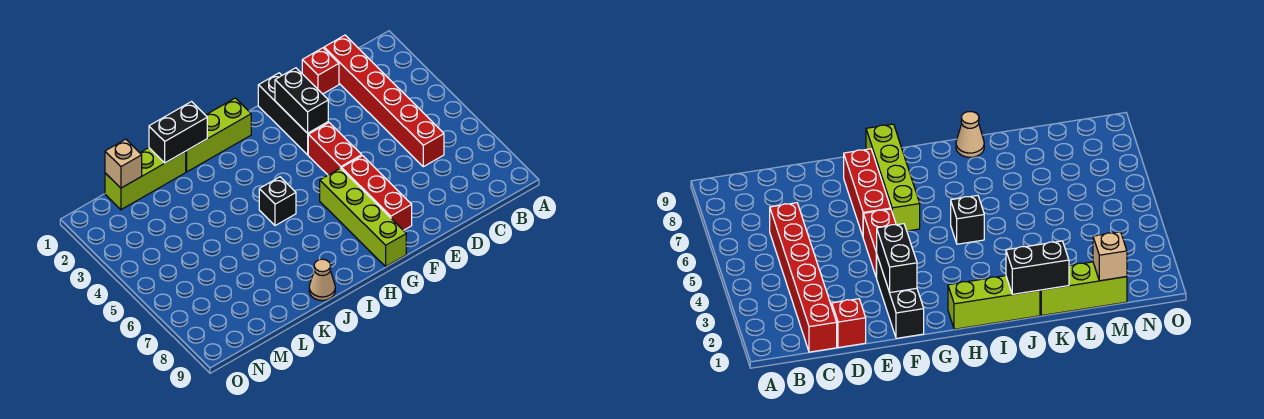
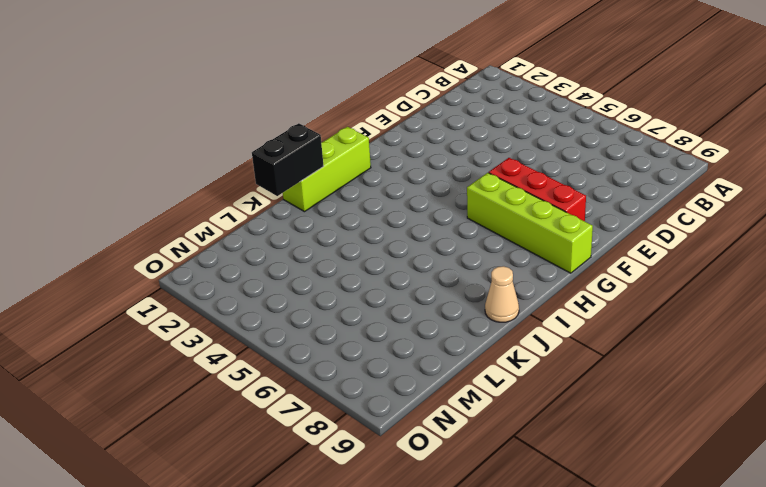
none -> red 1x6 brick [324,35,444,167]
none -> red 1x1 brick [302,48,339,94]
none -> black 1x3 brick [258,73,328,155]

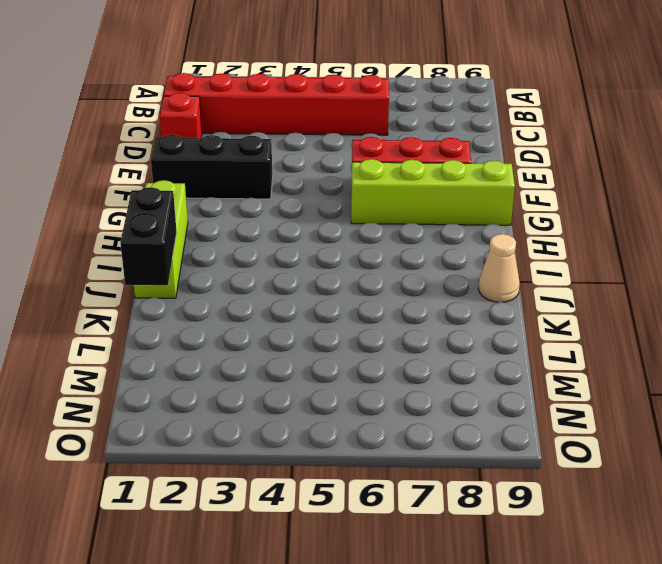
none -> red 1x2 brick [308,123,362,175]
none -> black 1x1 brick [259,177,296,226]
none -> lime 1x3 brick [105,148,186,210]

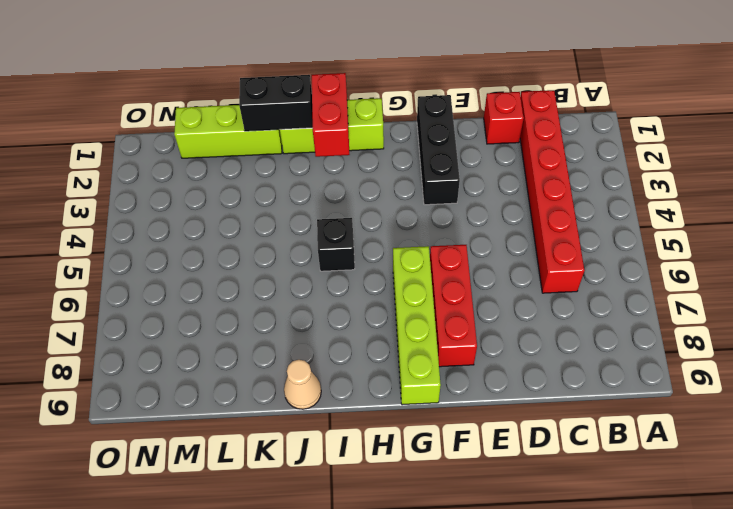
red 1x2 brick [312,73,349,157] -> red 1x2 brick moved to [308,123,362,175]
none -> black 1x2 brick [275,68,328,133]
none -> tan 1x1 brick [105,139,142,188]

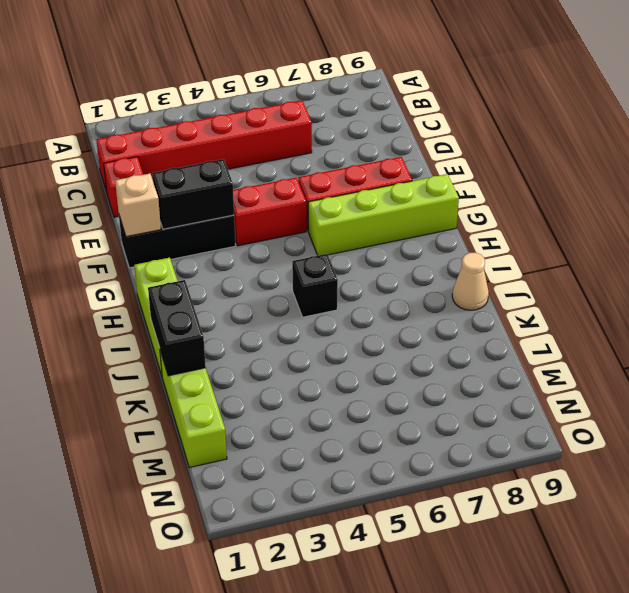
tan 1x1 brick [115,174,161,237] -> tan 1x1 brick moved to [105,139,142,188]

